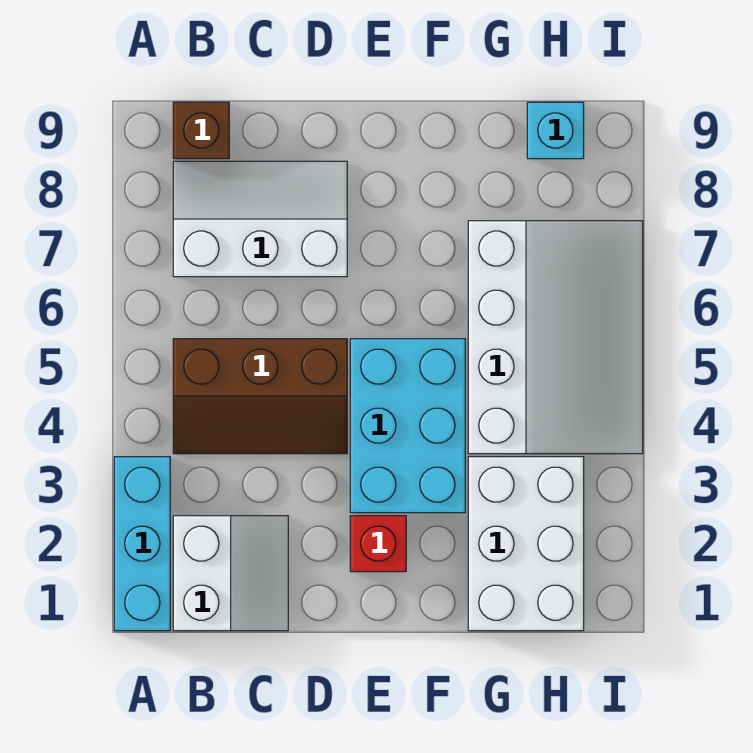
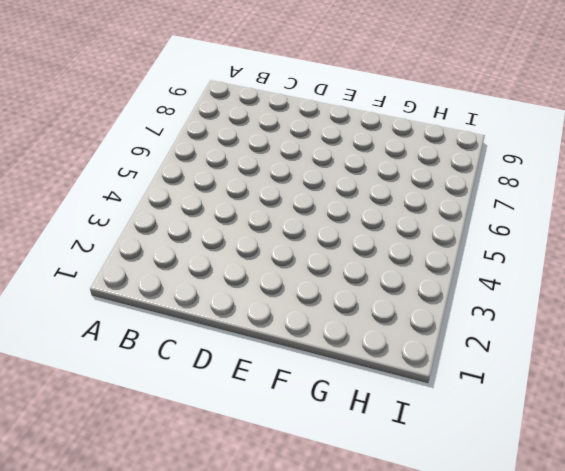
none -> cyan 1x3 brick [114,457,170,631]
none -> white 2x2 slope [173,516,288,631]

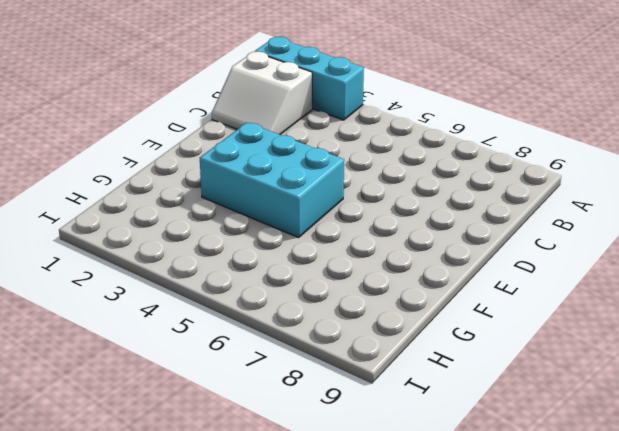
none -> brown 2x3 slope [173,339,347,454]
none -> white 2x3 slope [173,161,347,277]

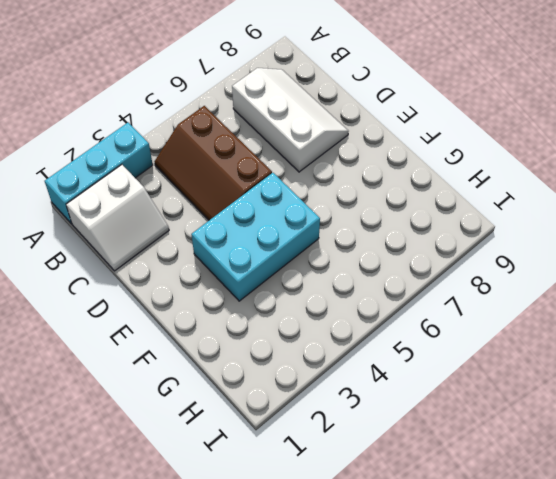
none -> brown 1x1 brick [173,102,229,159]
none -> red 1x1 brick [350,516,406,572]

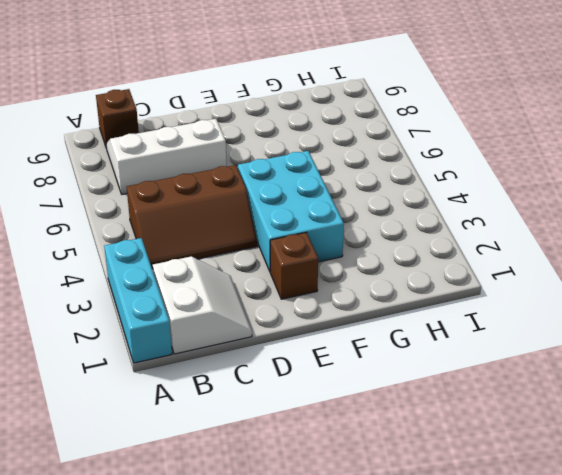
brown 1x1 brick [270,232,318,299] -> red 1x1 brick [350,516,406,572]
none -> white 2x3 brick [468,457,584,631]
none -> white 3x4 slope [468,221,643,454]

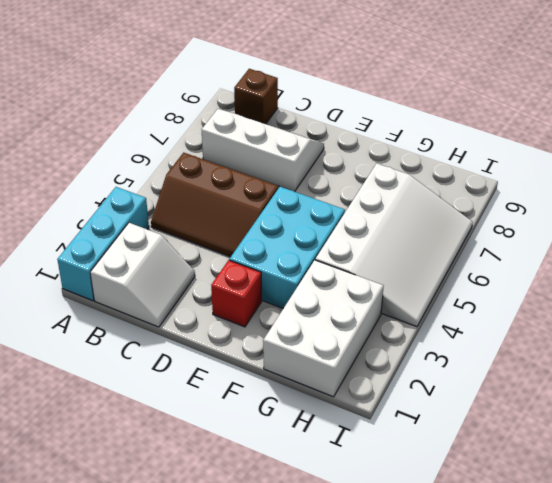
none -> cyan 1x1 brick [527,102,584,159]

